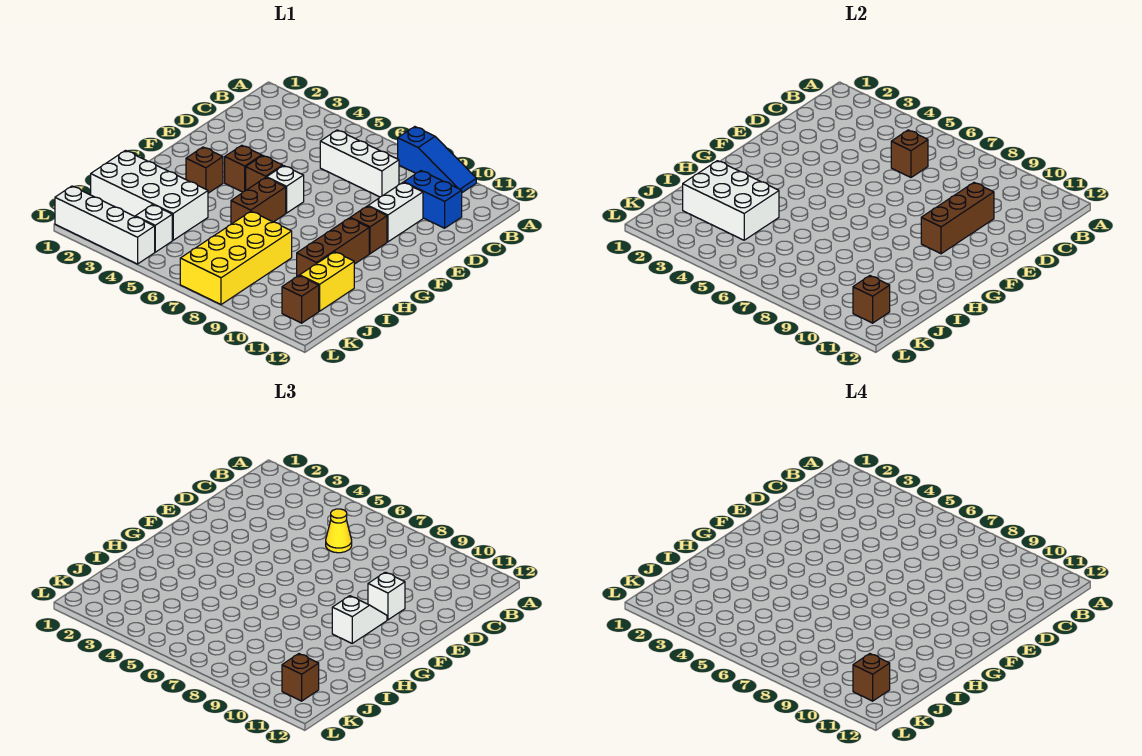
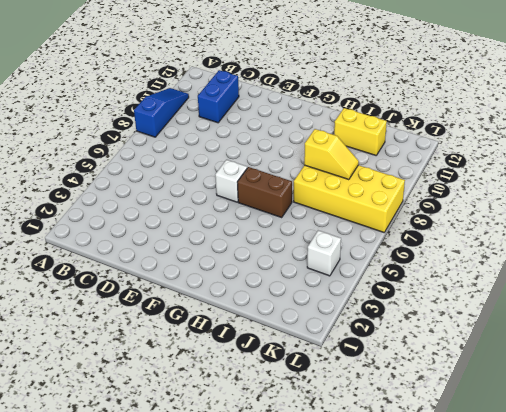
yellow 1x2 slope [304,129,359,180] -> none
none -> white 1x3 brick [320,130,399,197]
none -> white 1x2 brick [368,183,423,242]
none -> brown 1x1 brick [225,145,262,192]

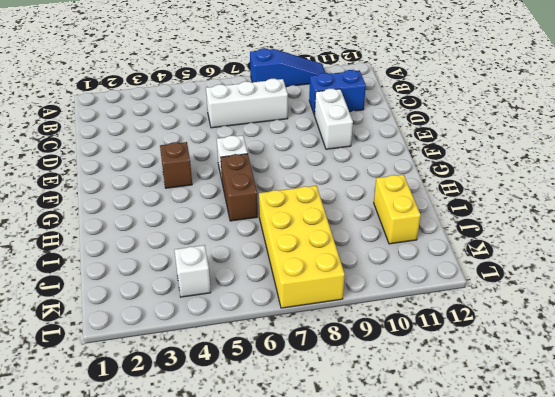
none -> brown 1x1 brick [246,155,283,190]
none -> brown 1x1 brick [350,206,387,254]
none -> brown 1x1 brick [186,147,223,193]

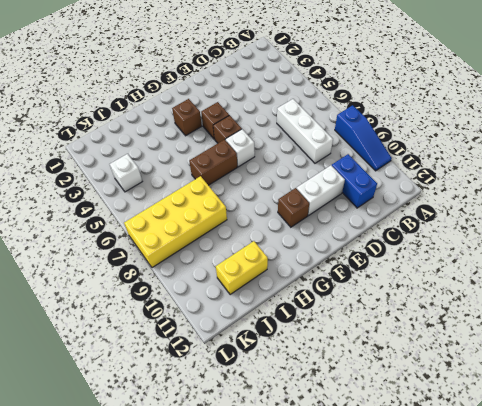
none -> brown 1x3 brick [297,218,369,276]
none -> white 2x4 brick [91,151,208,240]
none -> brown 1x1 brick [282,276,319,323]

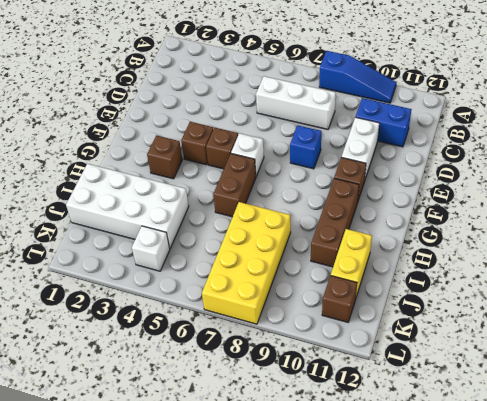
blue 1x1 brick [290,125,321,169] -> none
none -> white 1x4 brick [55,186,155,264]
none -> brown 1x1 brick [891,130,928,177]
none -> brown 1x3 brick [921,183,994,254]

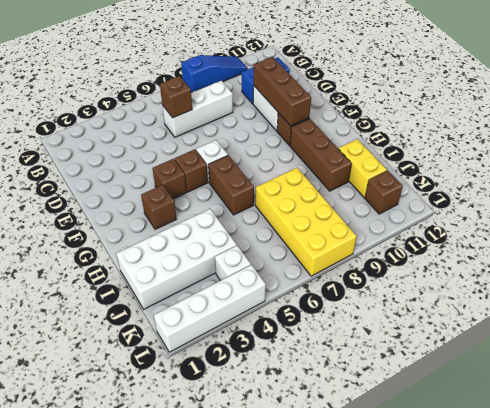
none -> white 2x3 brick [683,161,779,240]
none -> brown 1x1 brick [853,276,890,323]
none -> yellow 1x1 cone [326,509,352,553]

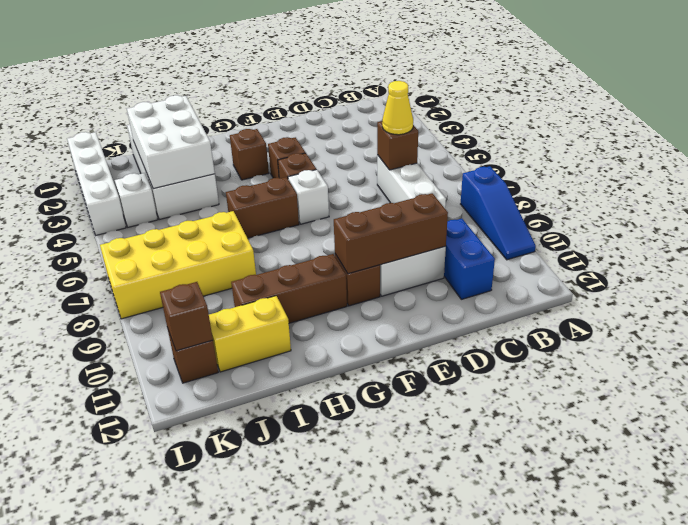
none -> white 1x1 brick [368,572,405,620]
none -> white 1x2 slope [332,596,387,643]
none -> brown 1x1 brick [282,654,319,701]

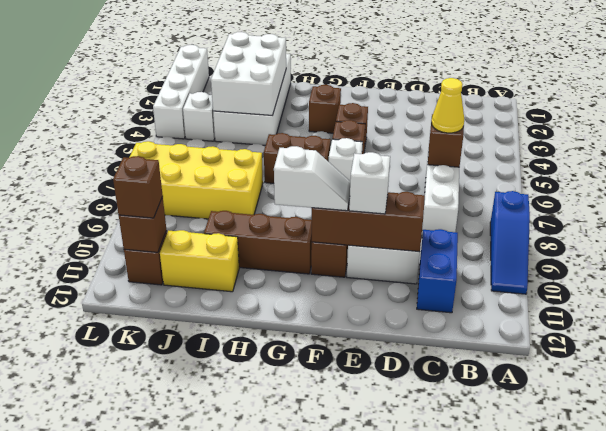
none -> brown 1x1 brick [853,654,890,701]

